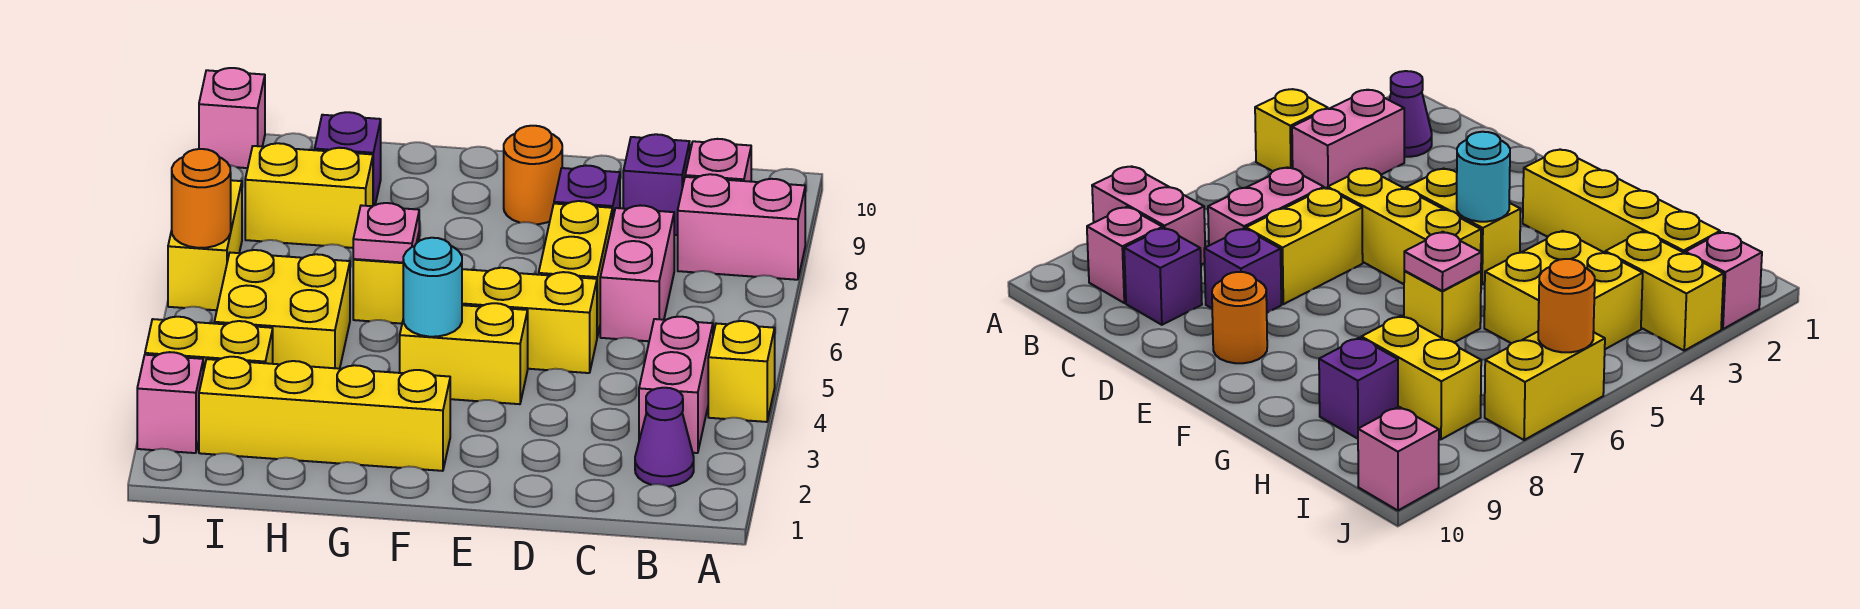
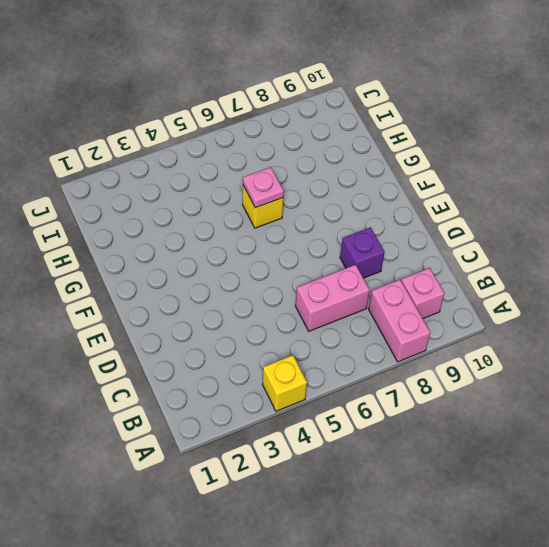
none -> purple 1x1 cone [635,388,694,486]
none -> pink 1x2 brick [639,317,713,453]
none -> purple 1x1 brick [623,134,690,235]

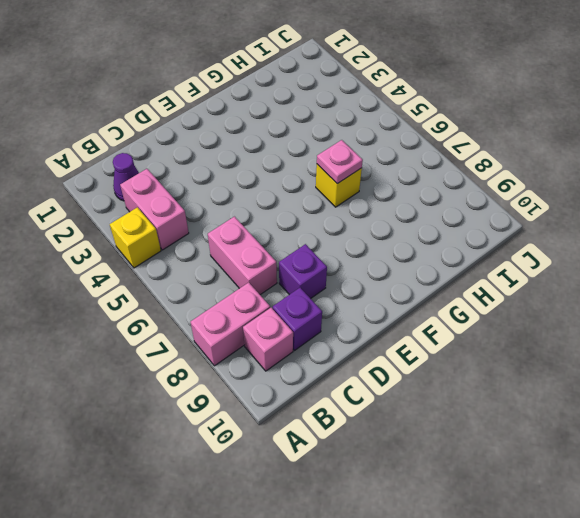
none -> yellow 1x3 brick [462,268,597,373]
none -> yellow 1x2 brick [539,201,612,337]
none -> yellow 1x2 brick [400,303,528,404]

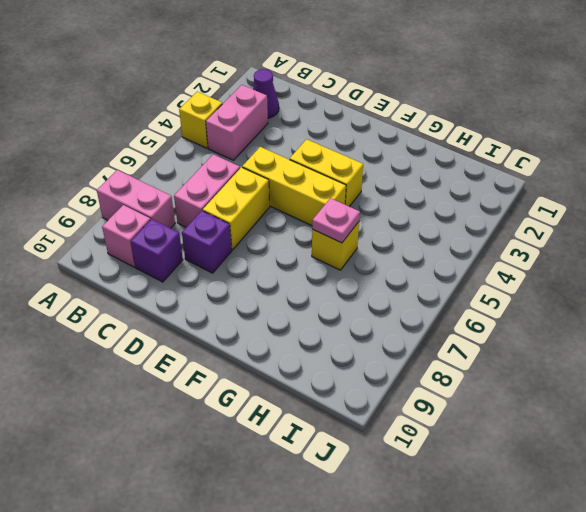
none -> orange 1x1 round brick [504,126,562,224]
none -> yellow 1x4 brick [199,357,450,471]
none -> yellow 2x2 brick [214,250,350,369]

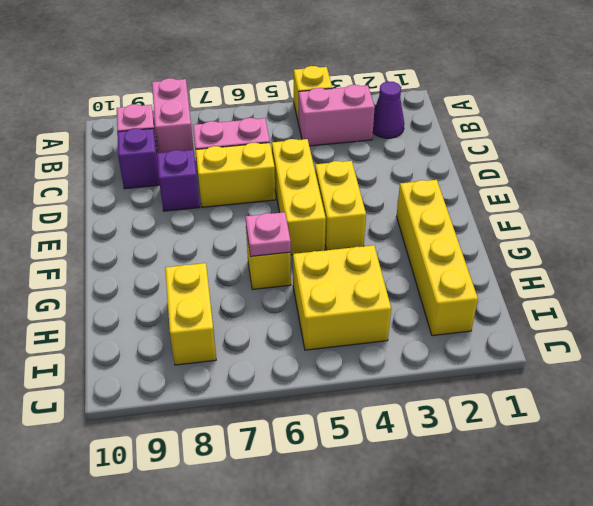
none -> orange 1x1 round brick [504,126,562,224]
none -> purple 1x1 brick [315,112,381,206]
none -> yellow 1x2 brick [145,317,273,372]

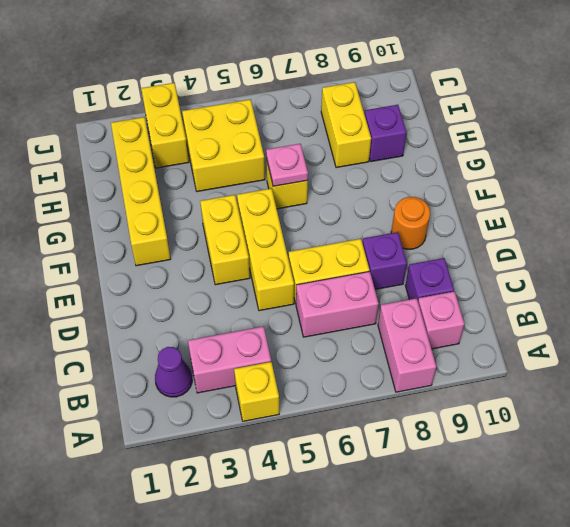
none -> pink 1x1 brick [137,352,203,453]
none -> yellow 1x2 brick [168,180,242,310]
none -> pink 1x1 brick [199,68,265,168]

